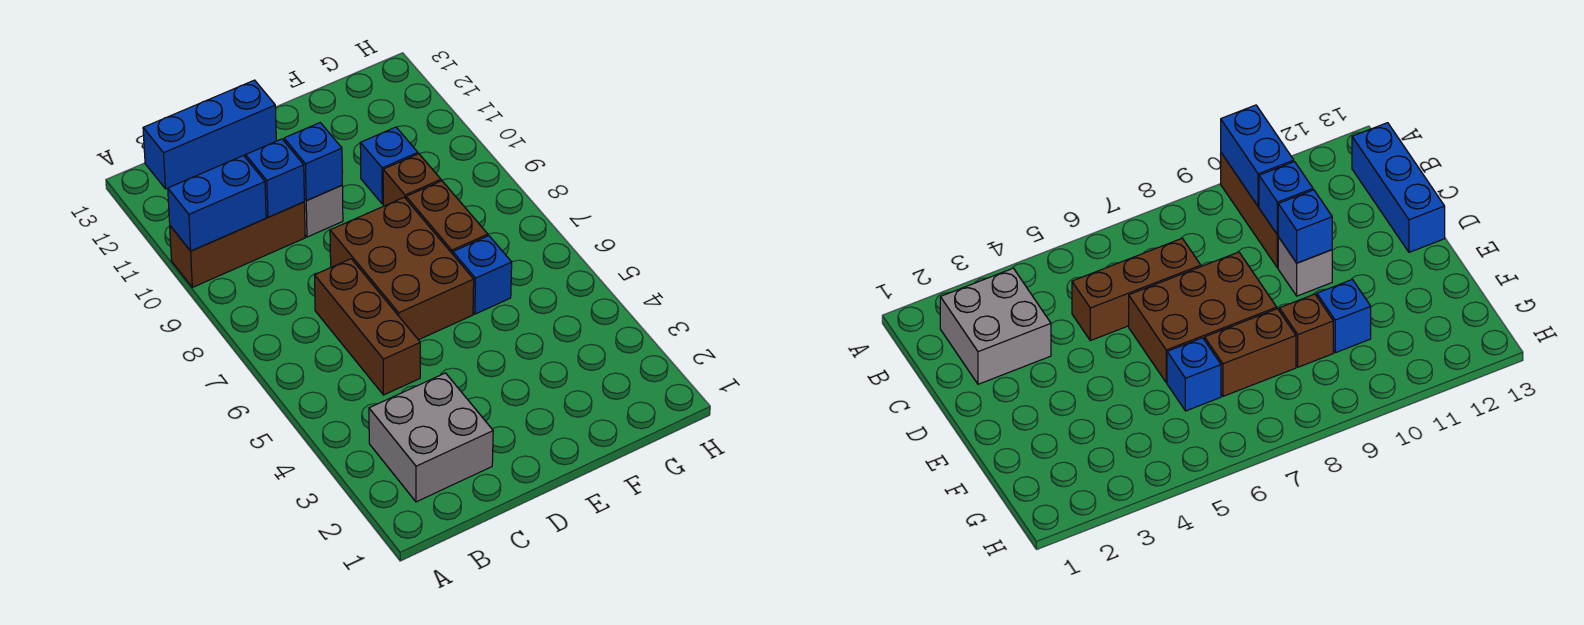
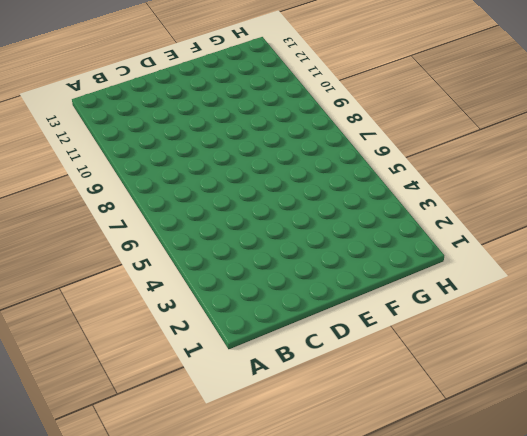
none -> brown 1x3 brick [170,202,305,287]
none -> grey 2x2 brick [369,373,493,502]
none -> blue 1x3 brick [143,80,276,189]

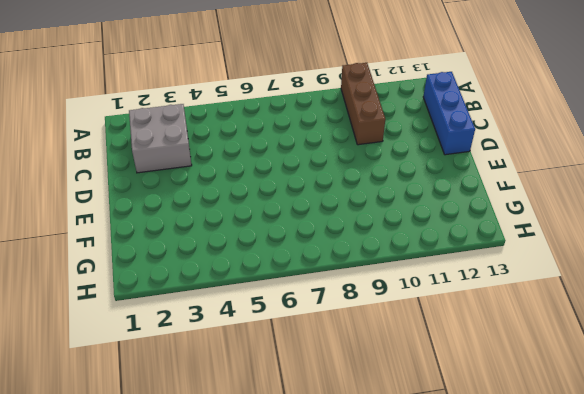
none -> brown 1x3 brick [315,259,420,395]
none -> brown 2x3 brick [330,197,474,340]
none -> grey 1x1 brick [304,185,343,237]

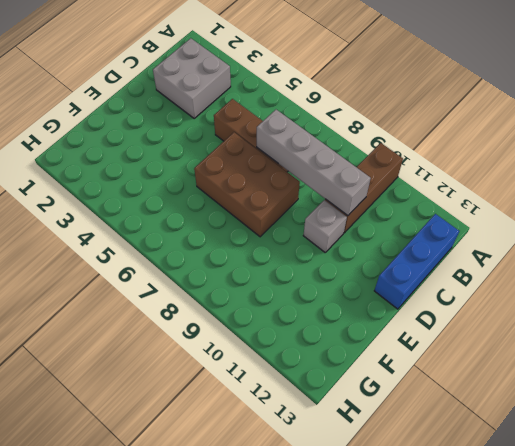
grey 1x4 brick [257,110,371,216] -> blue 1x1 brick [246,139,304,217]
none -> blue 1x1 brick [453,236,512,314]
none -> brown 1x2 brick [406,181,488,254]
none -> brown 1x1 brick [383,154,441,206]

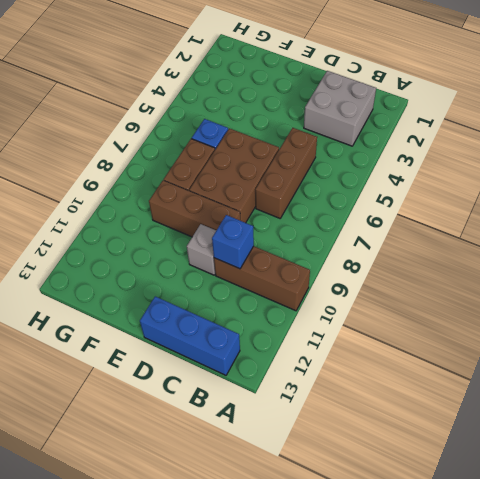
brown 1x3 brick [149,180,240,237] -> brown 1x1 brick [383,154,441,206]
none -> blue 1x1 brick [360,127,418,204]
none -> blue 1x2 brick [168,155,266,251]
none -> blue 1x1 brick [284,123,342,201]

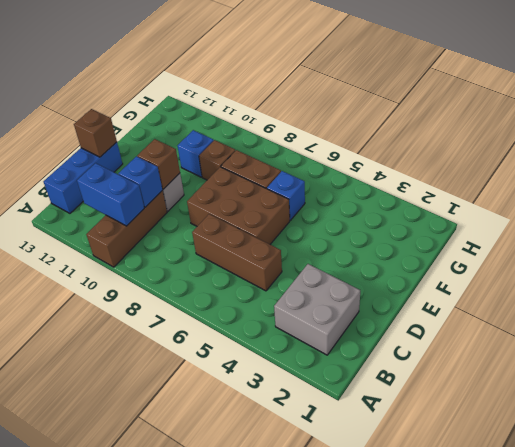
blue 1x2 brick [77,163,144,226] -> blue 1x2 brick turned to [168,155,266,251]
brown 1x1 brick [137,139,180,189] -> blue 1x1 brick [284,123,342,201]
brown 1x1 brick [74,109,117,157] -> none

